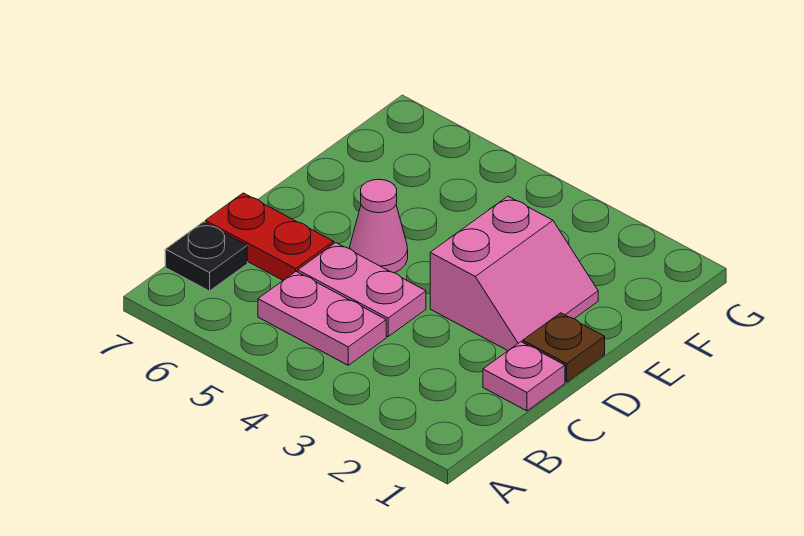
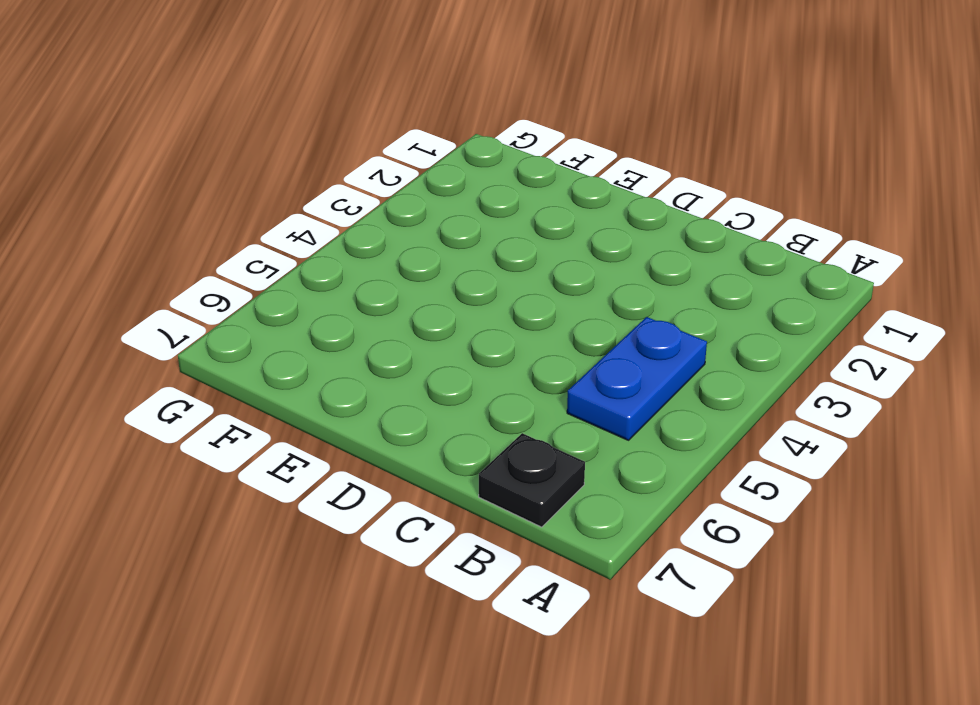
blue 1x2 plate [567,317,707,440] -> pink 1x2 plate [258,272,386,365]
none -> pink 1x1 plate [483,342,565,411]
none -> pink 1x2 plate [298,243,426,336]

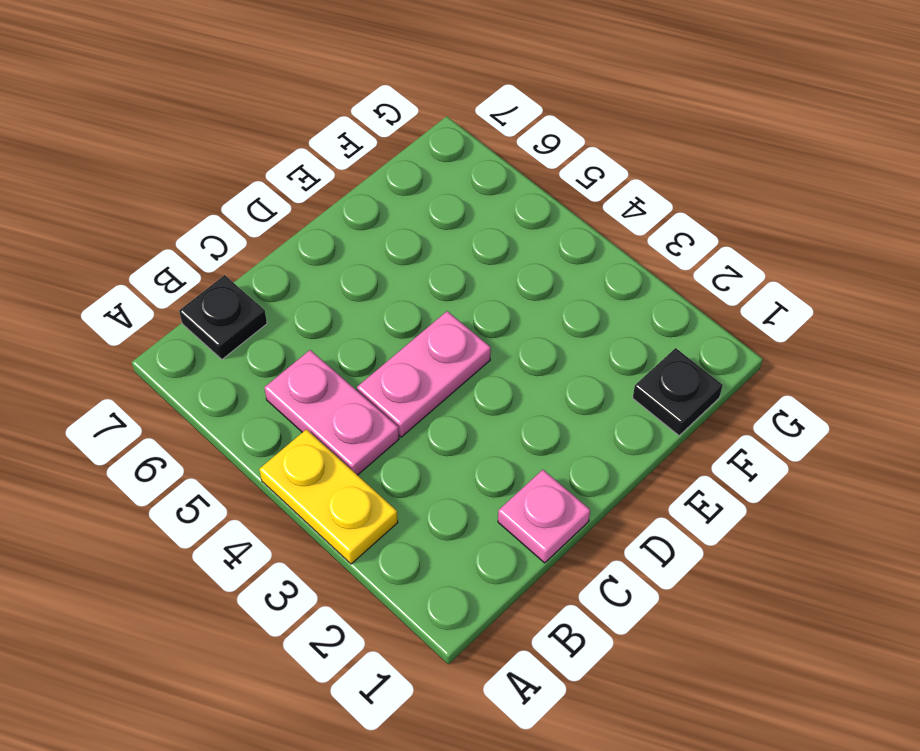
yellow 1x2 plate [259,429,398,564] -> none
pink 1x2 plate [357,311,491,437] -> pink 1x2 plate turned to [298,243,426,336]
black 1x1 plate [633,348,723,436] -> none
none -> red 1x2 plate [205,193,334,280]
none -> brown 1x1 plate [523,313,605,382]

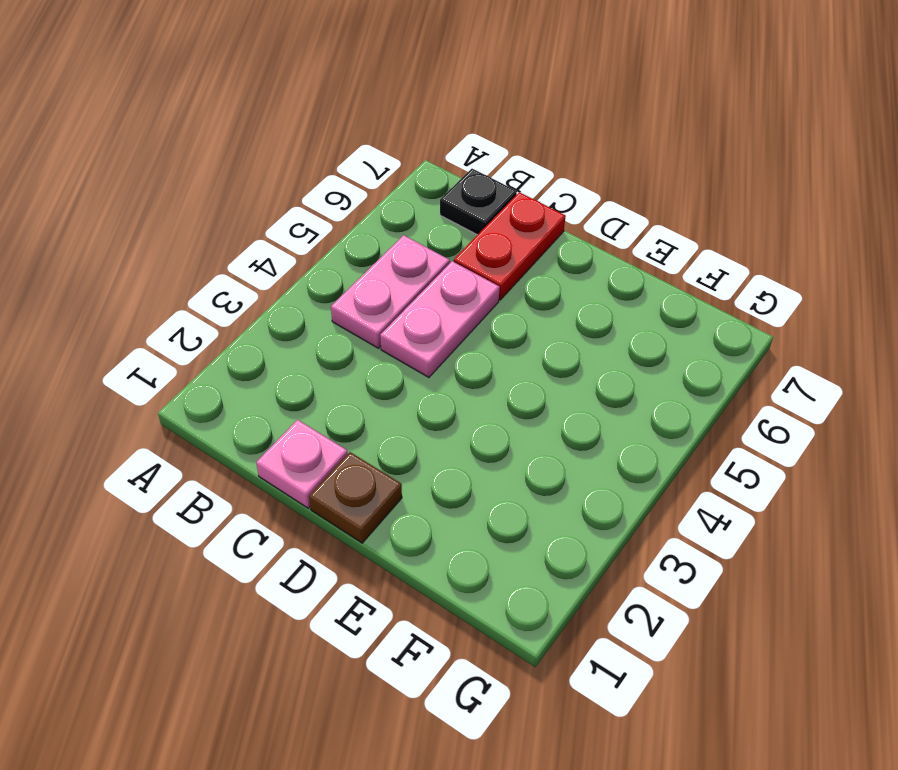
none -> pink 2x2 slope [430,196,598,351]
none -> pink 1x1 cone [350,179,408,273]

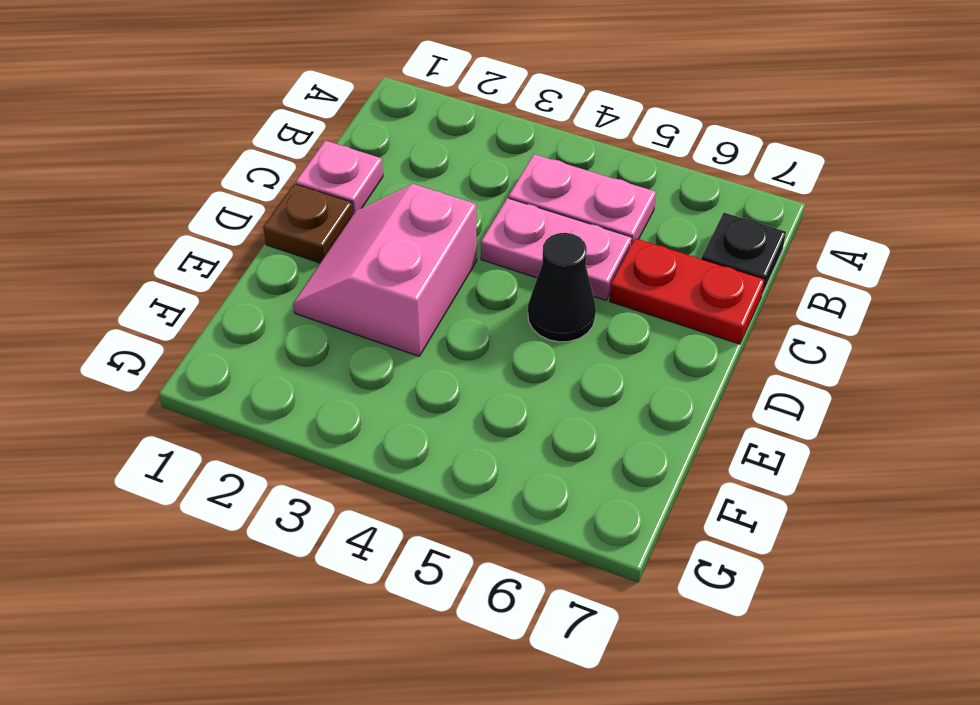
black 1x1 cone [528,233,596,342] -> pink 1x1 cone [350,179,408,273]

